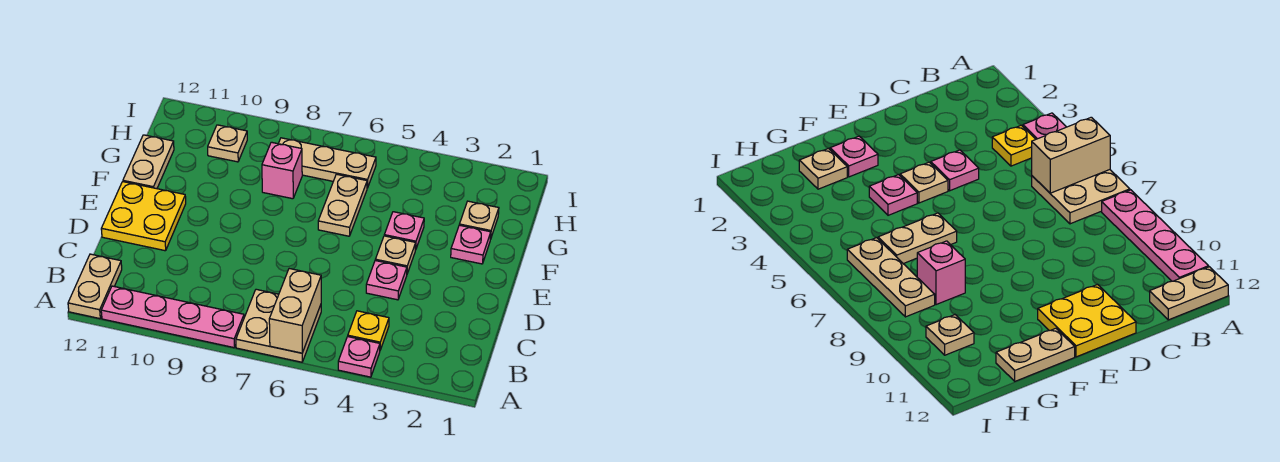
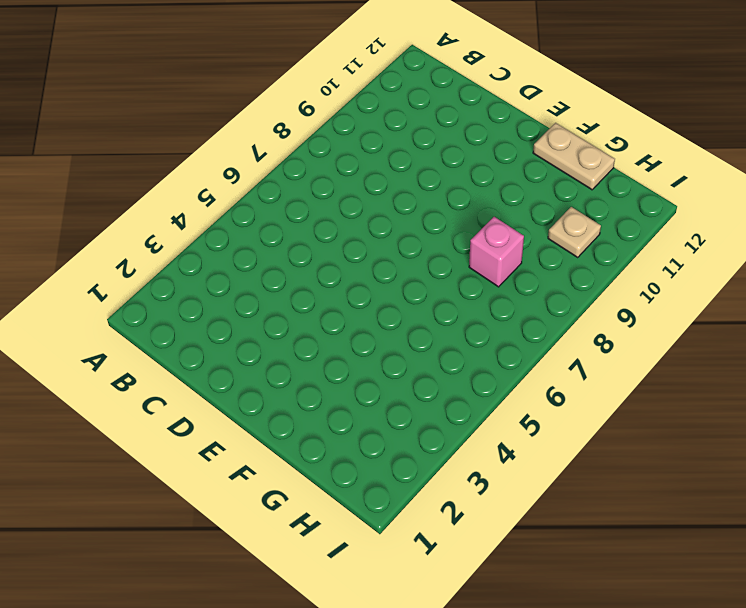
none -> pink 1x1 plate [338,337,380,377]
none -> tan 2x2 plate [236,289,321,362]
none -> pink 1x4 plate [101,286,244,348]

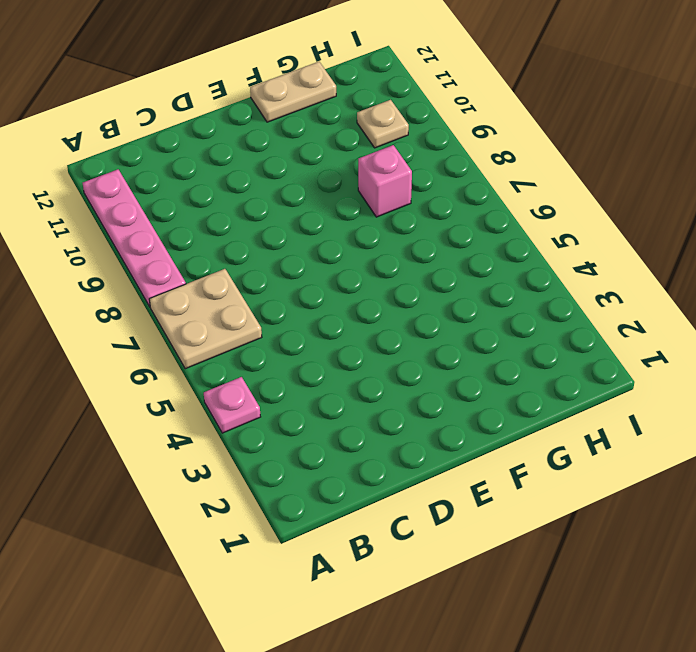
none -> tan 1x2 plate [68,254,122,319]
none -> yellow 1x1 plate [348,311,389,350]
none -> pink 1x1 plate [366,261,407,300]

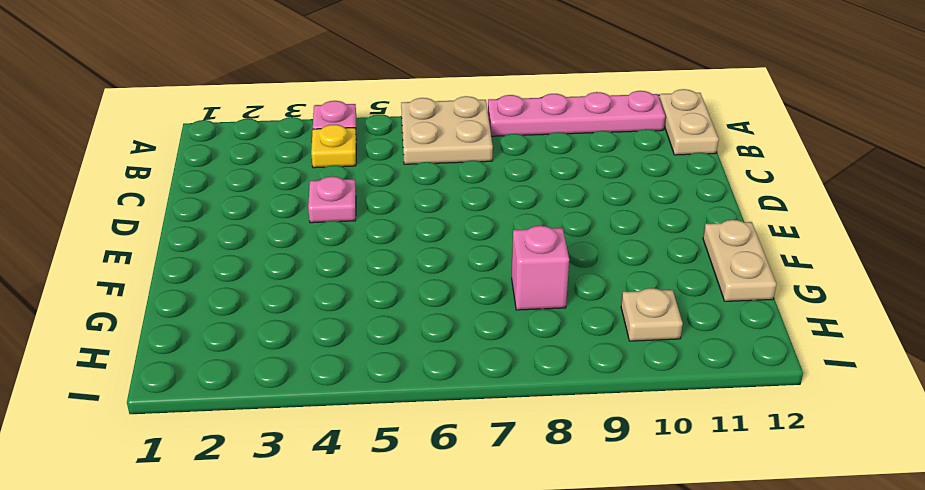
none -> yellow 2x2 plate [101,182,186,251]
none -> tan 1x1 plate [375,236,416,274]
none -> pink 1x1 plate [451,225,491,264]

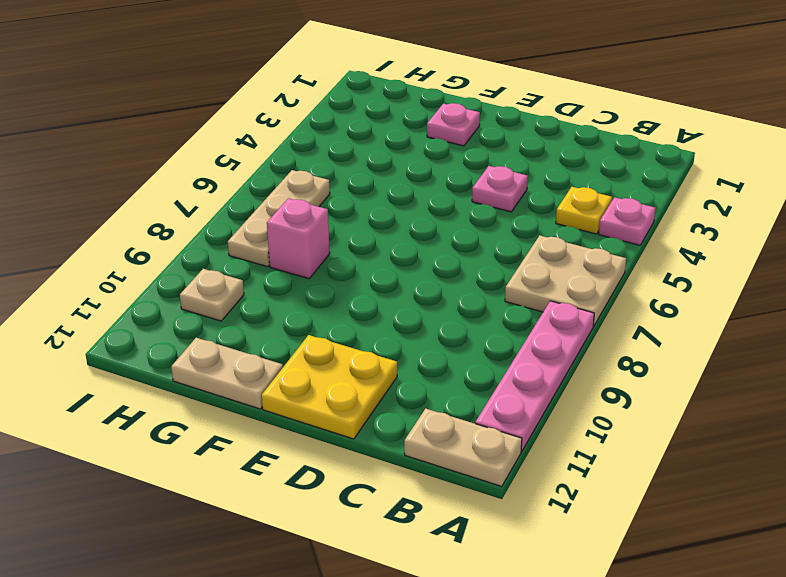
none -> tan 1x1 plate [375,236,416,274]
none -> pink 1x1 plate [384,212,424,250]
none -> tan 1x2 plate [318,174,367,236]

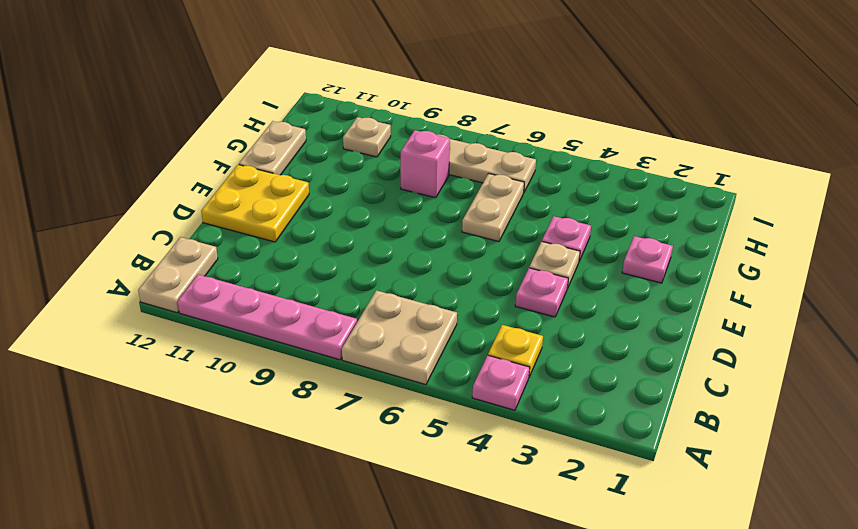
none -> tan 1x1 plate [459,201,499,239]
none -> tan 1x2 brick [269,269,321,353]

